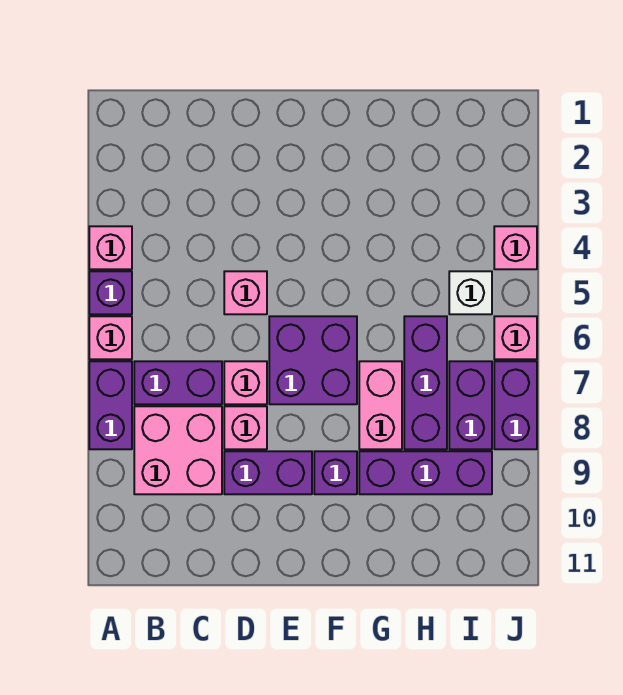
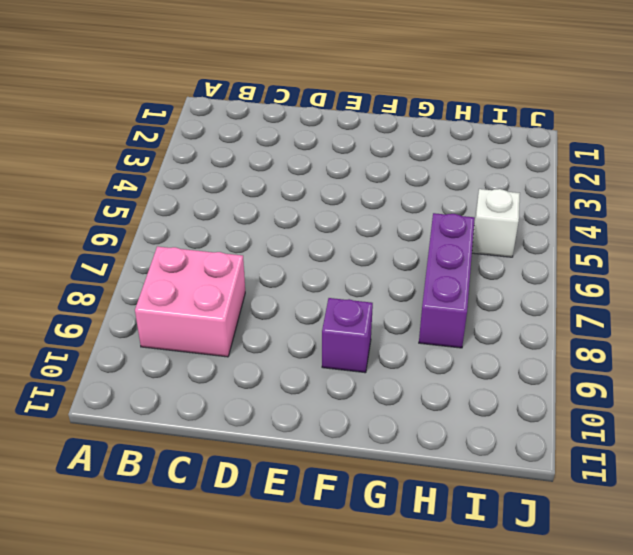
none -> pink 1x1 brick [89,226,132,269]
none -> purple 1x1 brick [89,271,132,314]
none -> pink 1x1 brick [89,316,132,359]

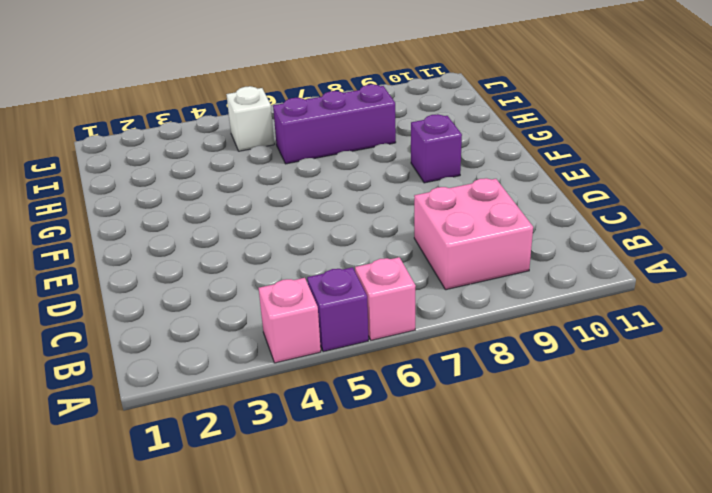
none -> purple 1x2 brick [89,361,132,449]
none -> purple 1x2 brick [134,361,222,404]
none -> pink 1x1 brick [224,271,267,314]

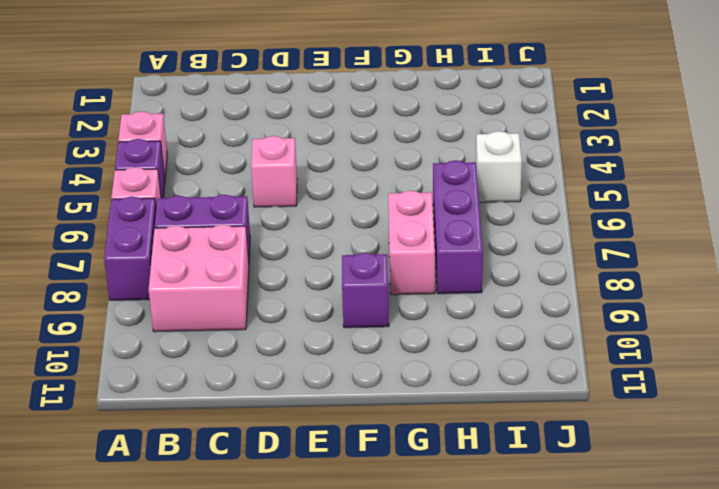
none -> pink 1x1 brick [224,361,267,404]
none -> pink 1x1 brick [224,406,267,449]
none -> purple 1x2 brick [224,451,312,494]

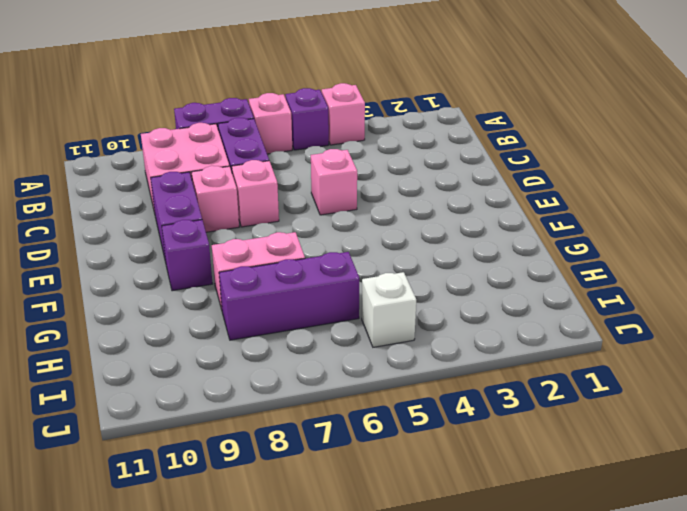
none -> purple 2x2 brick [269,316,357,404]
none -> purple 1x3 brick [359,451,492,494]
none -> purple 1x2 brick [449,361,492,449]

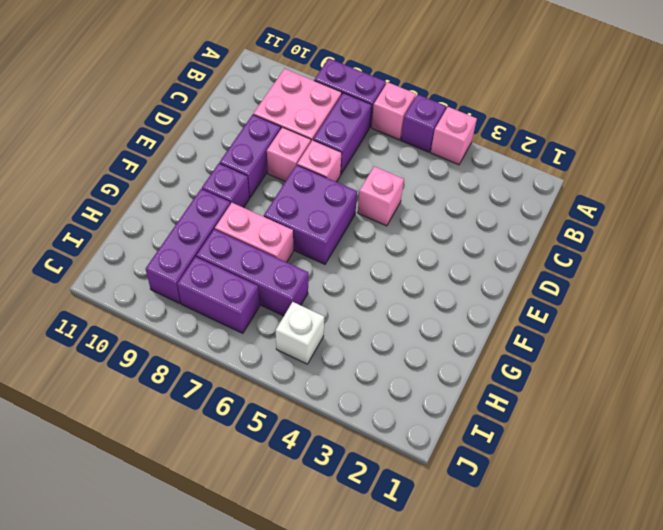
none -> pink 1x1 brick [494,226,537,269]
none -> pink 1x1 brick [494,316,537,359]
none -> purple 1x2 brick [494,361,537,449]

